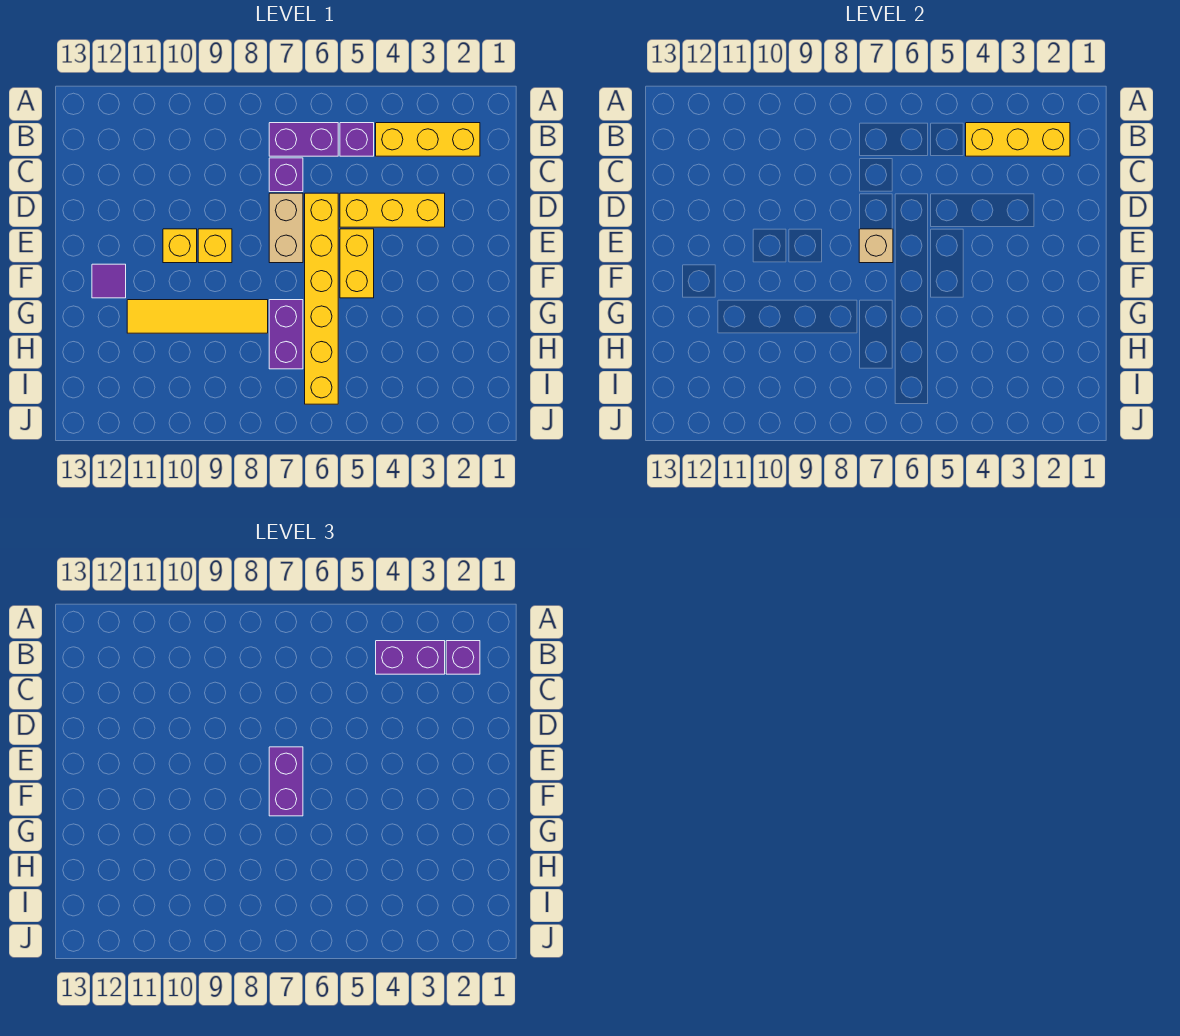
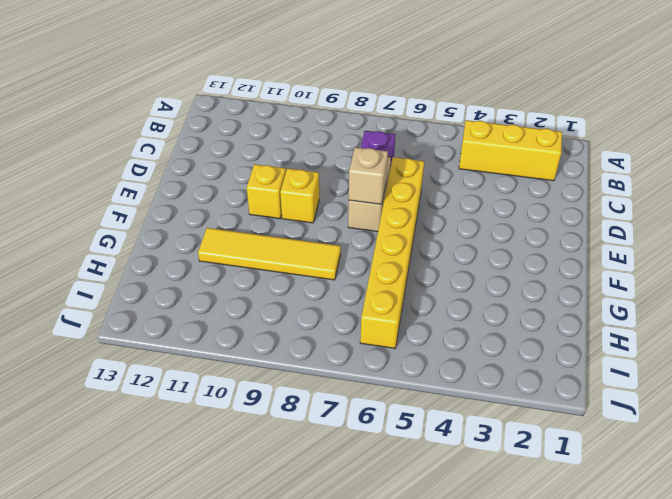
none -> purple 1x1 brick [340,123,374,156]
none -> purple 1x2 brick [269,123,338,156]
none -> yellow 1x3 brick [340,193,445,227]

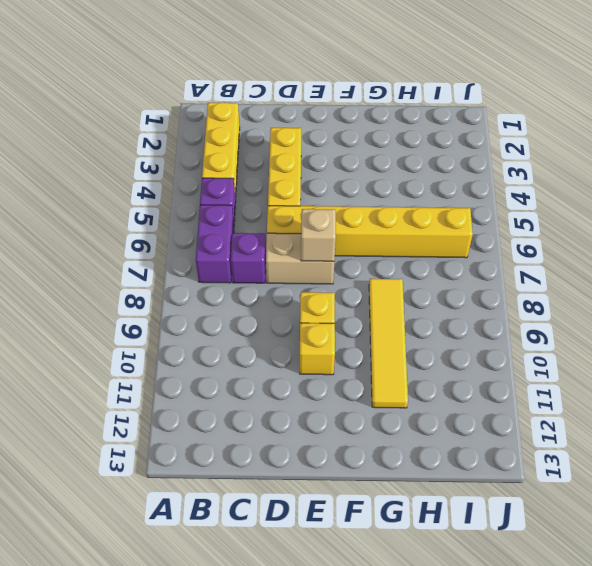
none -> yellow 1x2 brick [340,229,374,298]
none -> purple 1x1 tile [92,264,126,298]
none -> purple 1x2 brick [269,300,303,369]

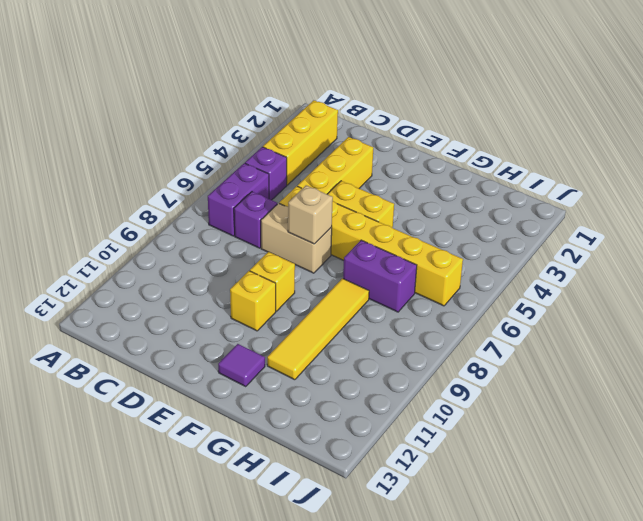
none -> yellow 1x3 brick [966,123,1070,156]
none -> purple 1x1 brick [446,641,480,674]
none -> purple 1x2 brick [376,641,445,674]

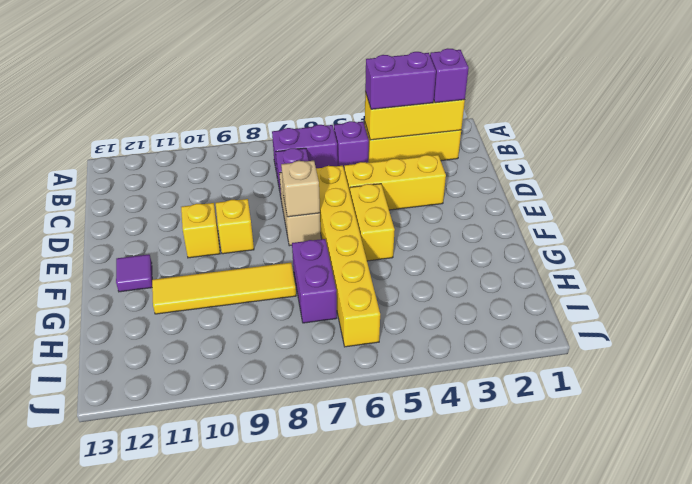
none -> purple 1x2 brick [269,747,303,816]

